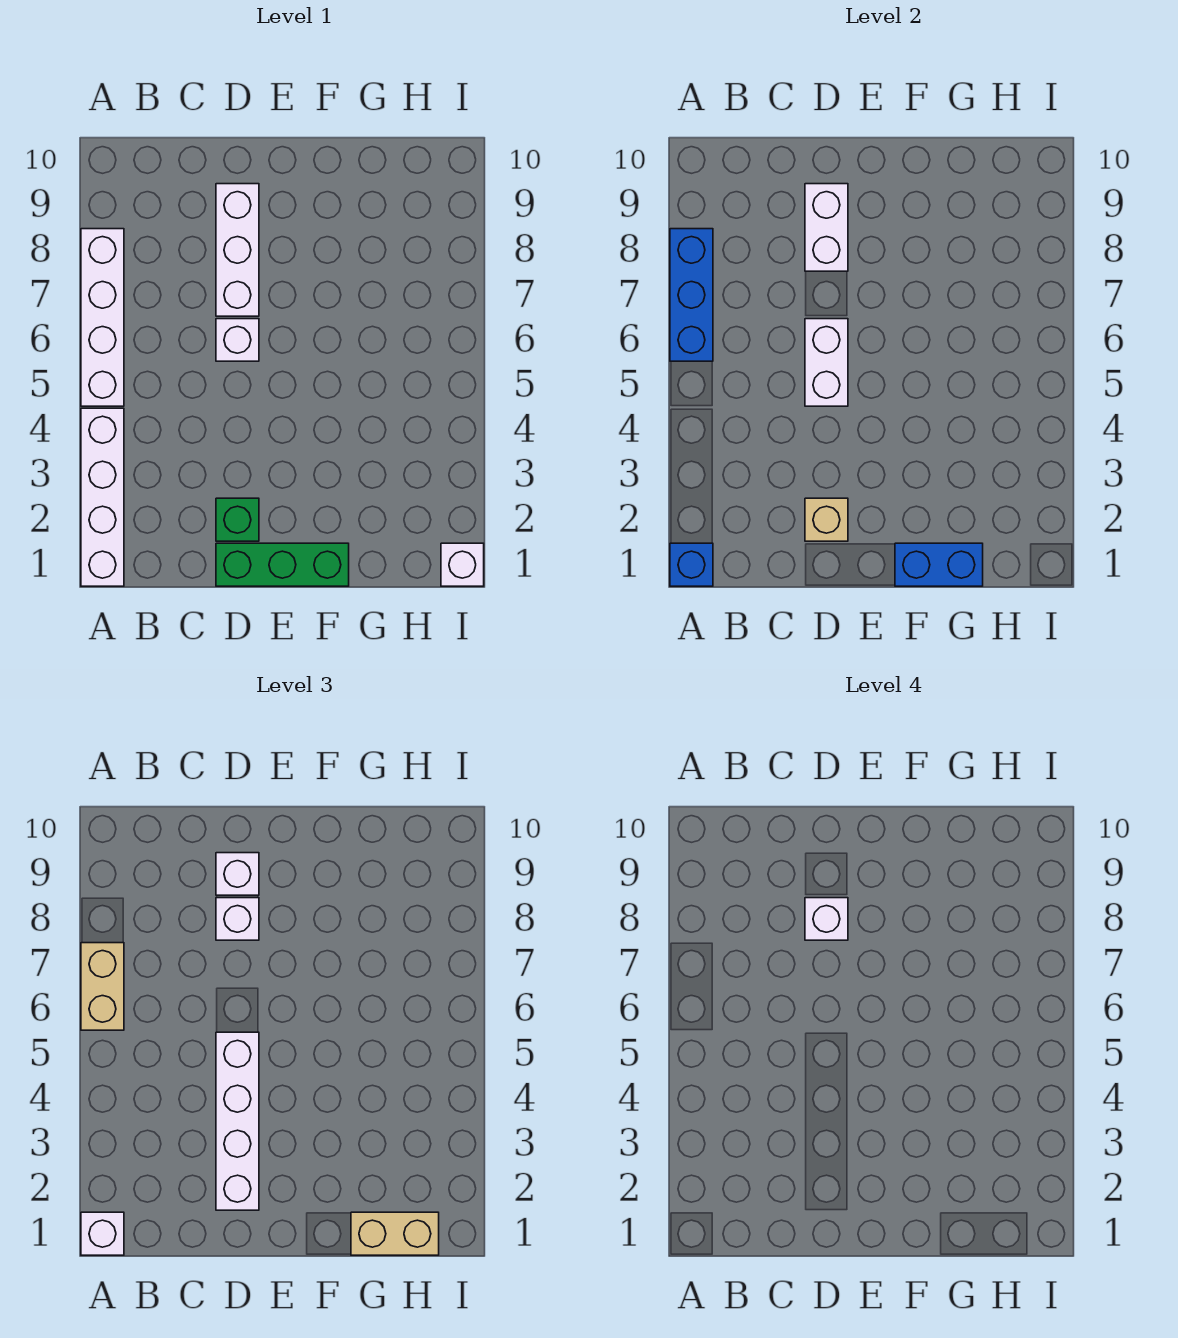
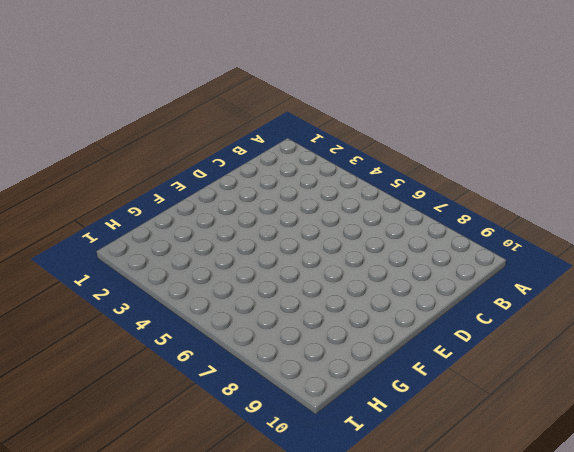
none -> white 1x4 brick [81,408,124,586]
none -> white 1x4 brick [81,229,124,406]
none -> green 1x3 brick [216,543,349,586]

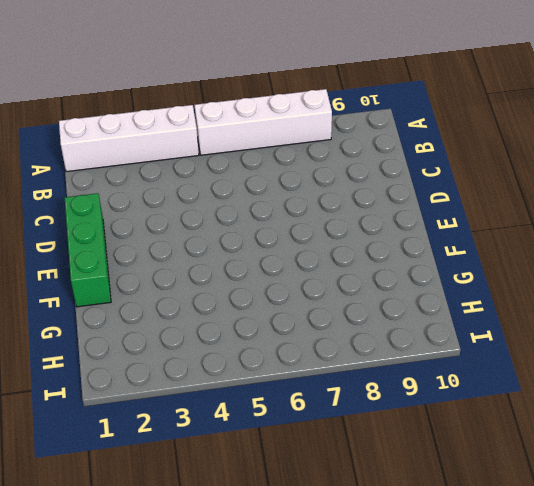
none -> green 1x1 brick [216,498,259,541]
none -> white 1x1 brick [216,319,259,361]
none -> white 1x3 brick [216,184,259,316]

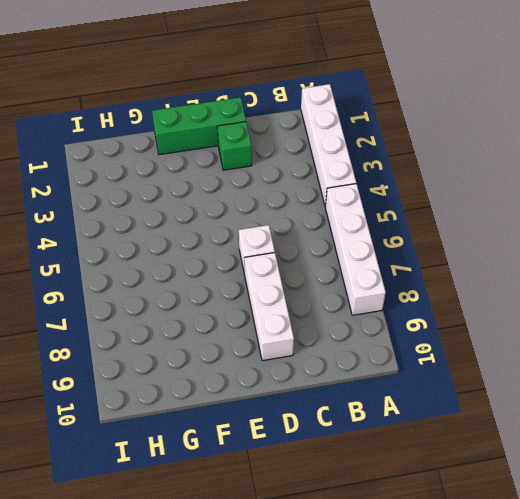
none -> white 1x1 brick [441,543,484,586]
none -> blue 1x1 brick [670,543,713,586]
none -> blue 1x3 brick [670,229,713,361]

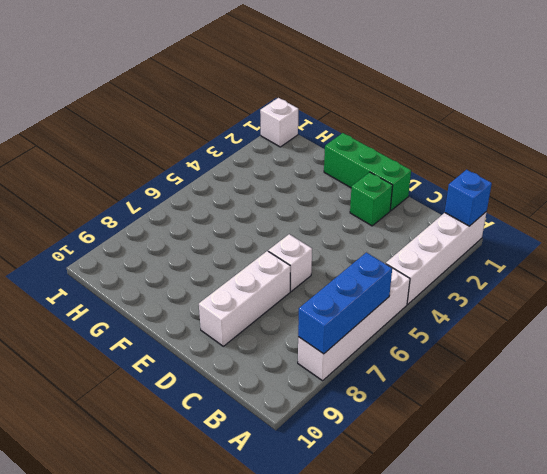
none -> tan 1x1 brick [805,498,848,541]
none -> white 1x2 brick [805,319,848,406]
none -> white 1x2 brick [805,184,848,271]

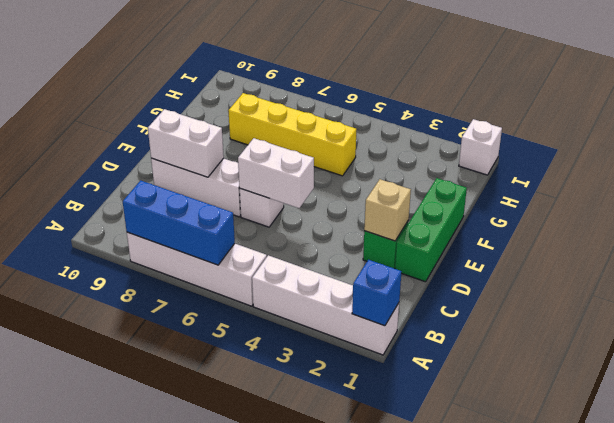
yellow 1x4 brick [229,93,357,176] -> none
none -> blue 1x2 brick [895,543,983,586]
none -> white 1x1 brick [81,1212,124,1255]
none -> tan 1x2 brick [81,943,124,1030]

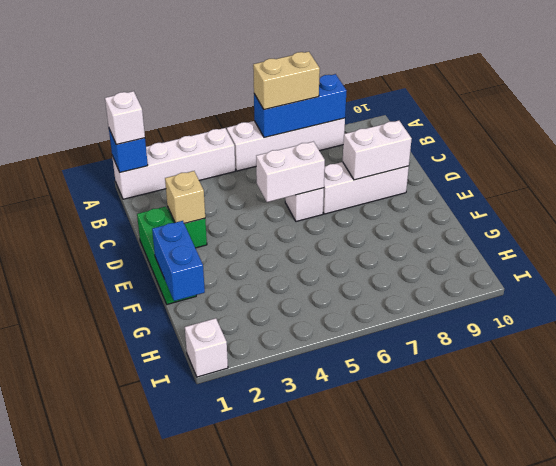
none -> white 1x4 brick [216,1032,259,1210]
none -> white 1x1 brick [216,898,259,940]
none -> white 1x1 brick [216,853,259,895]

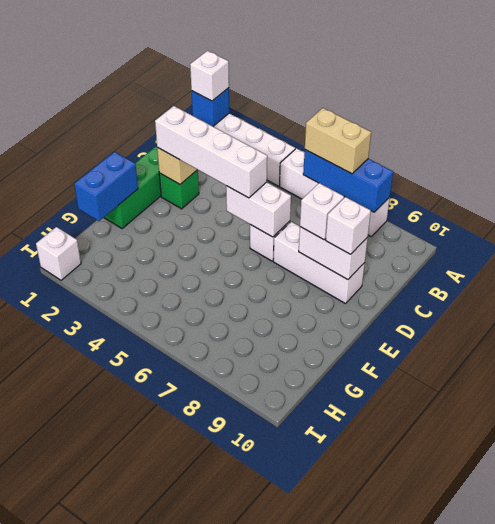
none -> tan 1x2 brick [351,1212,439,1255]
none -> white 1x1 brick [805,898,848,940]

